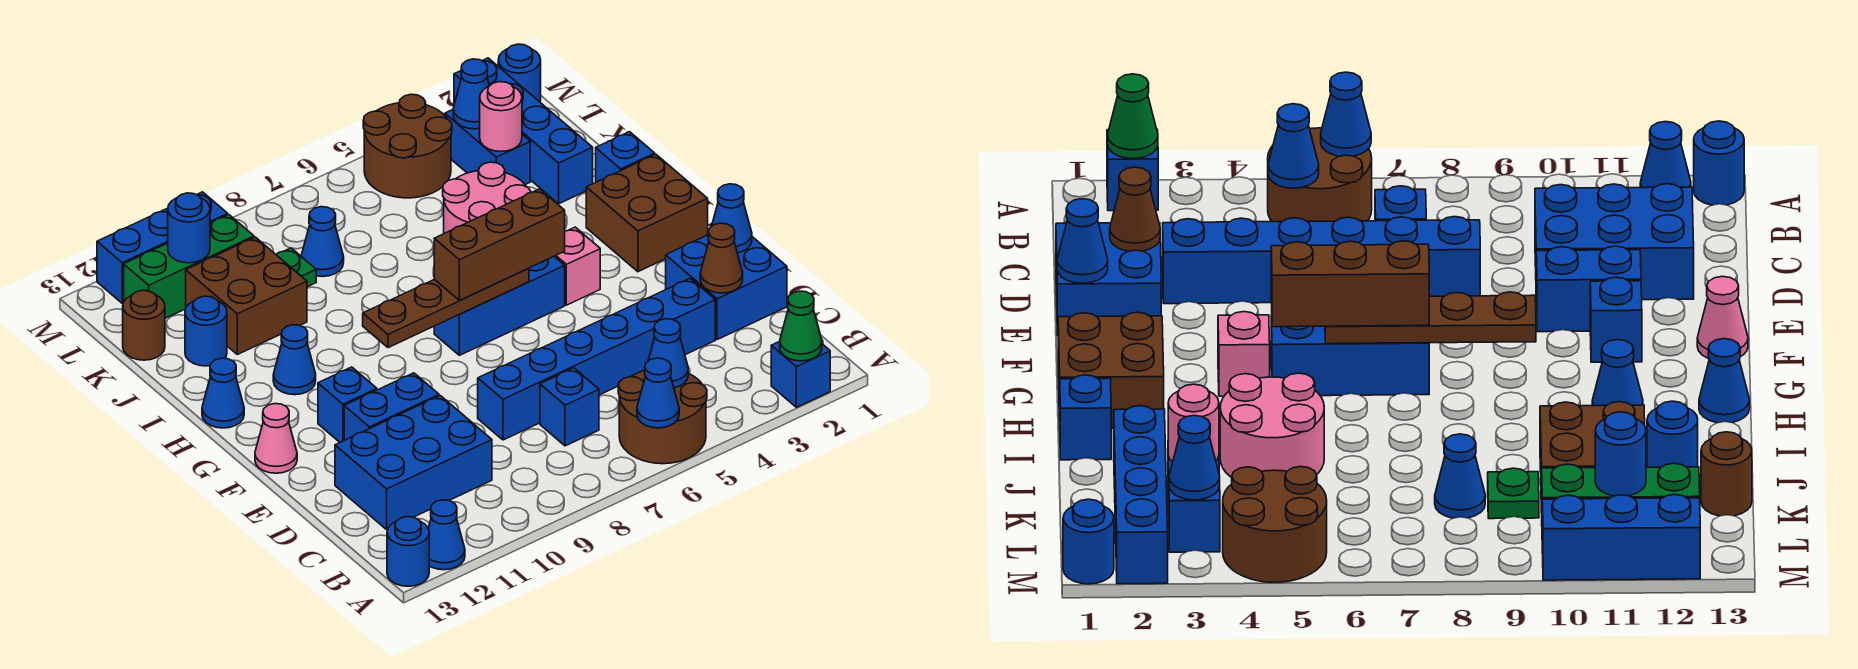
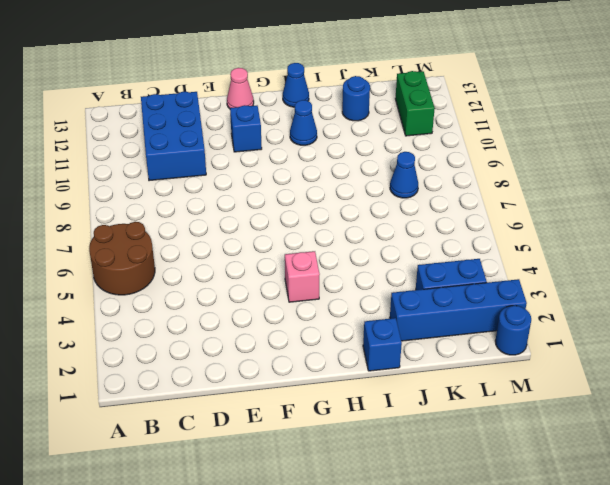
green 1x2 brick [395,71,435,136] -> green 1x3 brick [124,215,254,318]
none -> blue 1x1 brick [771,341,830,407]
none -> blue 1x1 cone [428,500,465,570]
none -> blue 1x1 round brick [387,517,429,586]
none -> blue 1x1 brick [540,368,599,446]

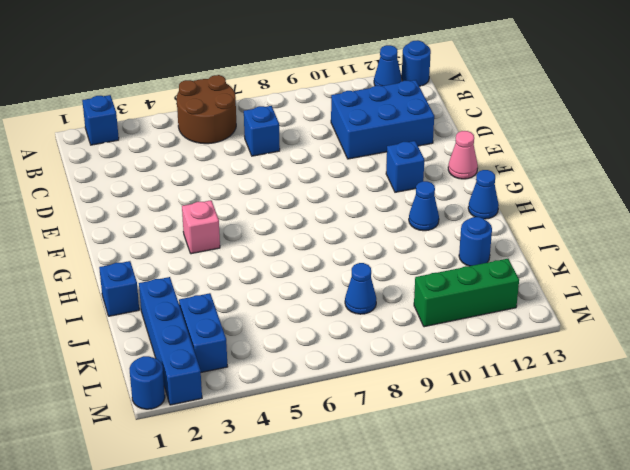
none -> blue 2x2 brick [666,235,787,340]
none -> blue 1x6 brick [478,278,715,440]
none -> blue 1x2 brick [344,373,439,440]
none -> brown 2x2 brick [586,154,708,272]

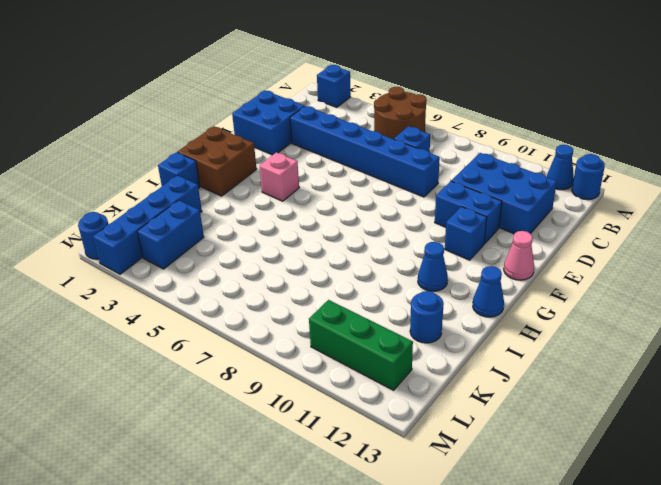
none -> blue 1x3 brick [434,256,565,355]
none -> pink 2x2 round brick [443,162,531,233]
none -> brown 2x2 brick [186,237,307,354]
none -> blue 1x1 cone [301,207,344,277]

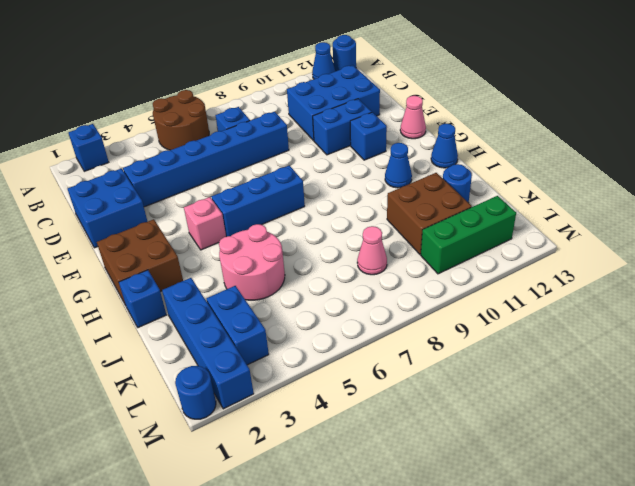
pink 1x1 cone [357,226,387,275] -> blue 1x1 cone [301,207,344,277]
none -> green 1x1 plate [276,248,316,287]
none -> brown 1x1 round brick [123,290,165,360]
none -> brown 2x2 round brick [363,94,452,198]
none -> blue 1x3 brick [97,192,228,303]

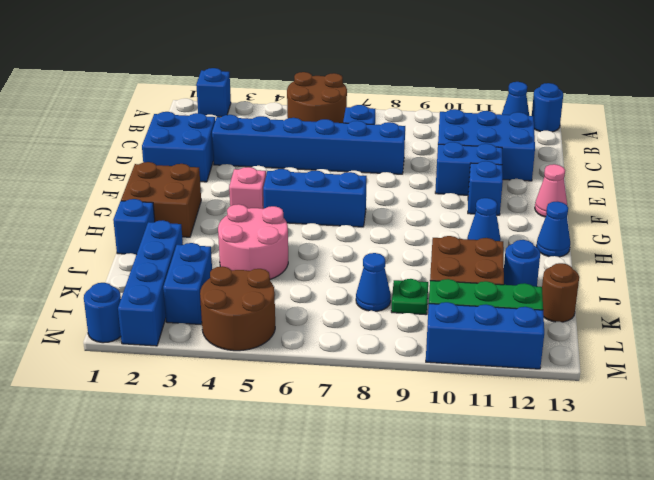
none -> green 1x1 cone [780,291,822,361]
none -> blue 1x1 cone [637,358,679,428]
none -> blue 1x1 cone [648,319,688,388]
none -> brown 1x1 cone [700,223,743,293]

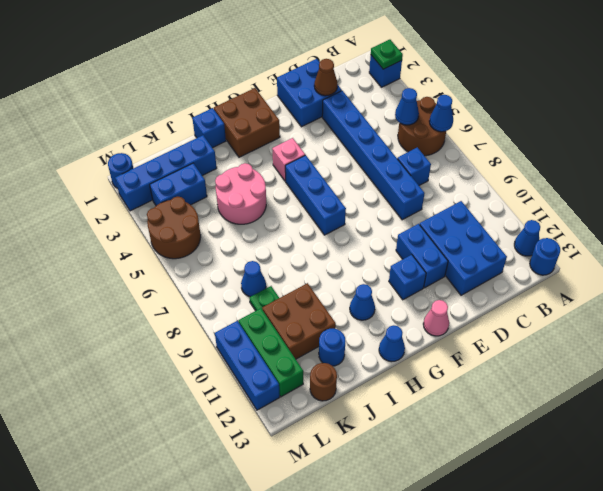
green 1x1 plate [371,40,403,69] -> green 1x1 cone [780,291,822,361]
none -> blue 1x1 cone [712,184,752,253]
none -> brown 1x4 plate [363,268,529,348]
none -> pink 1x1 round brick [480,82,522,152]
none -> blue 1x1 cone [453,59,489,129]

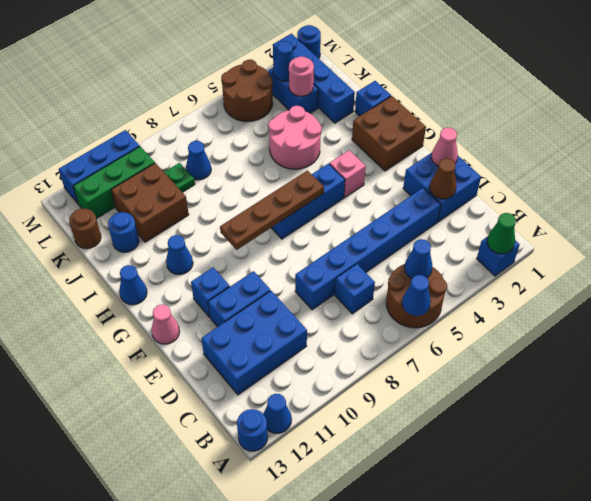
pink 1x1 cone [431,128,458,166] -> blue 1x1 cone [712,184,752,253]
none -> blue 1x1 round brick [168,193,210,263]
none -> brown 1x3 brick [434,189,565,300]

